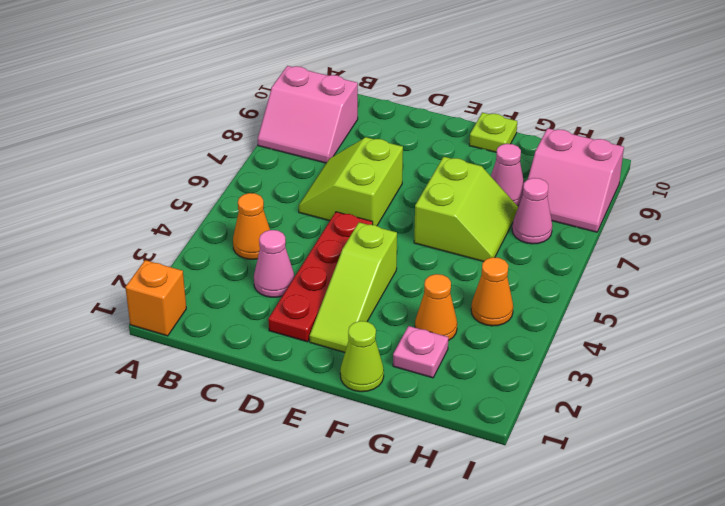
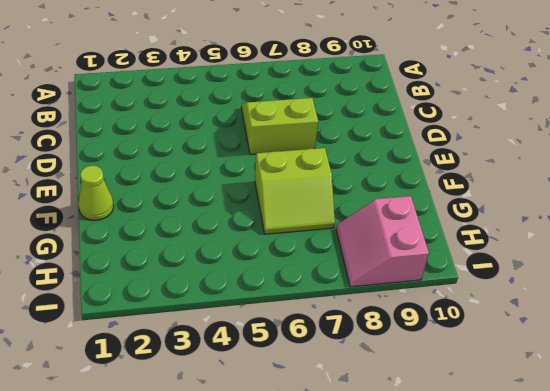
none -> orange 1x1 brick [125,260,186,336]
none -> pink 2x2 slope [258,66,358,163]
none -> orange 1x1 cone [233,193,270,259]

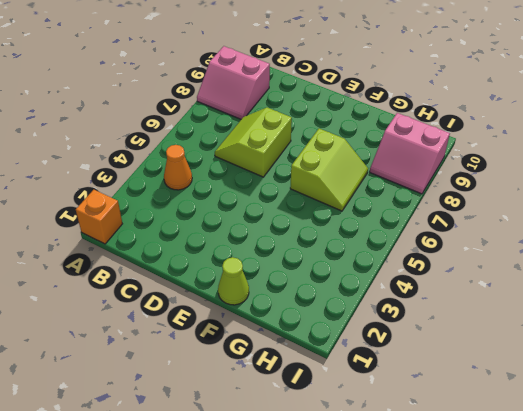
none -> pink 1x1 cone [254,230,294,297]
none -> red 1x4 plate [268,212,373,342]
none -> lime 1x3 slope [310,222,397,352]

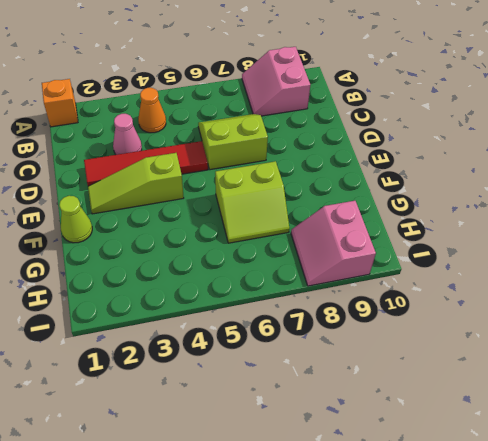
red 1x4 tile [84,141,208,186] -> red 1x4 plate [268,212,373,342]
none -> lime 1x1 plate [469,113,517,152]
none -> pink 1x1 plate [393,326,448,378]
none -> orange 1x1 cone [415,274,457,341]

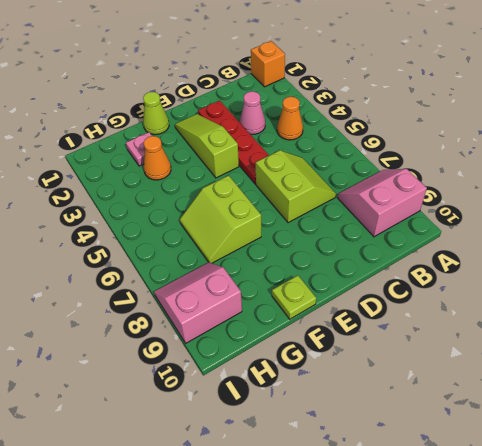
none -> pink 1x1 cone [491,144,524,206]
none -> orange 1x1 cone [471,257,513,326]
none -> pink 1x1 cone [512,178,552,244]

